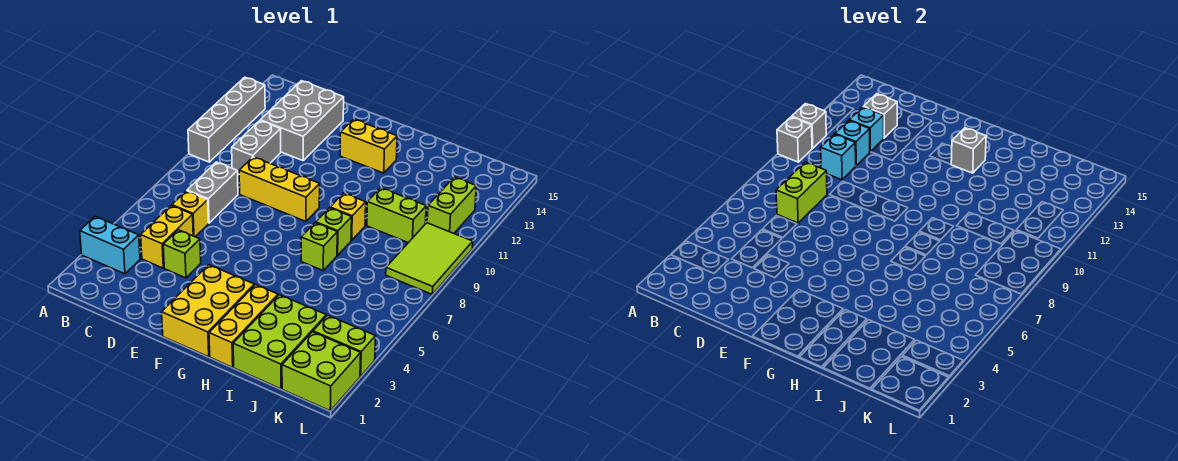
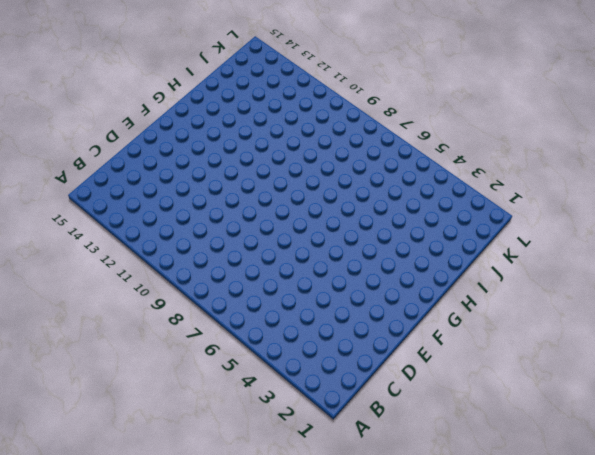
none -> cyan 1x2 brick [80,216,140,274]
none -> grey 1x4 brick [188,77,265,162]
none -> yellow 1x2 brick [141,205,193,268]

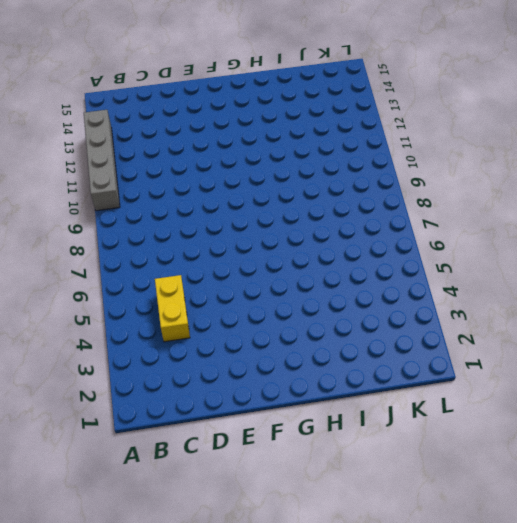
none -> cyan 1x2 brick [80,216,140,274]
none -> yellow 1x1 brick [172,191,208,237]
none -> grey 1x2 brick [187,162,238,223]

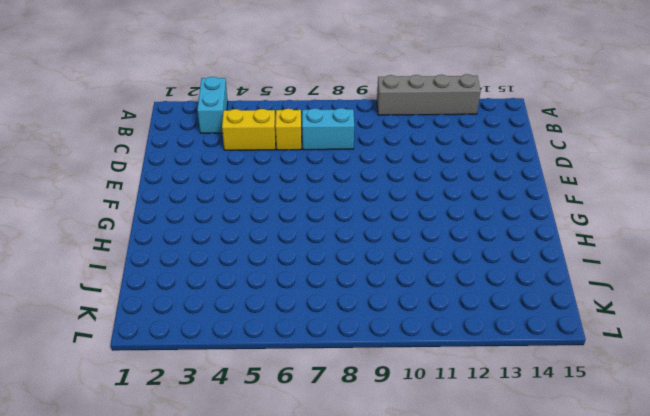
cyan 1x2 brick [302,108,354,150] -> grey 1x2 brick [187,162,238,223]
none -> grey 1x2 brick [232,121,281,174]
none -> grey 2x3 brick [260,81,344,161]
none -> lime 1x1 brick [163,230,201,278]

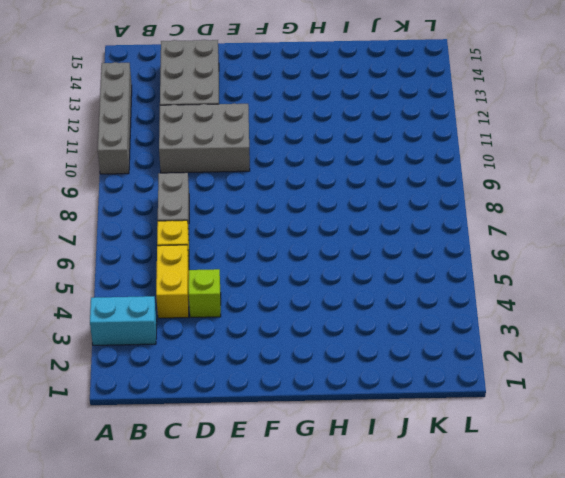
grey 2x3 brick [159,103,250,173] -> grey 1x2 brick [232,121,281,174]
none -> yellow 1x3 brick [239,157,320,222]
none -> yellow 2x3 brick [162,265,254,357]
none -> yellow 1x2 brick [340,119,397,173]

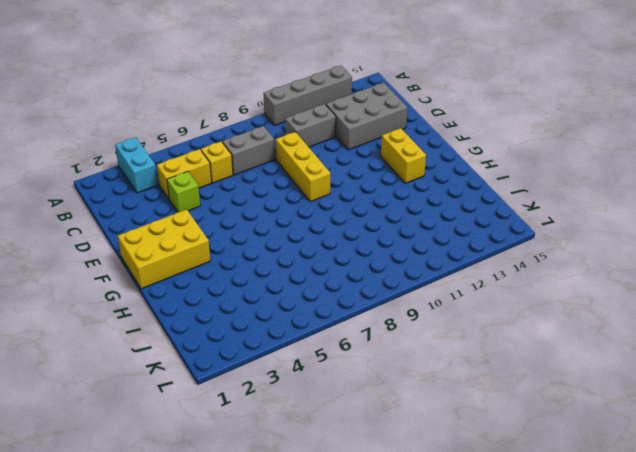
none -> yellow 1x3 brick [209,285,278,367]
none -> lime 1x1 brick [301,223,337,270]
none -> lime 1x1 brick [316,208,352,255]

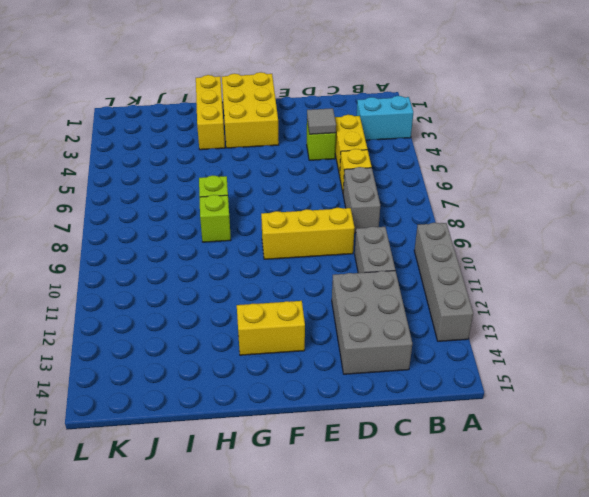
grey 1x1 tile [307,108,336,134] -> none
none -> yellow 1x1 brick [330,193,366,240]
none -> lime 2x3 brick [233,295,326,389]
none -> lime 1x2 brick [367,188,426,243]

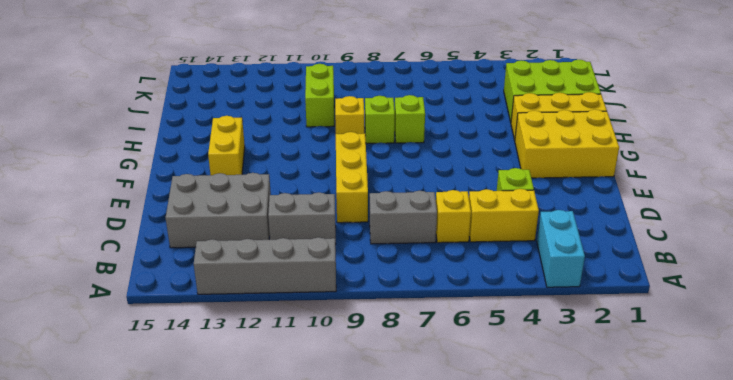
none -> lime 2x2 brick [282,332,361,411]
none -> lime 1x2 brick [313,315,376,376]
none -> lime 2x3 tile [386,223,473,294]

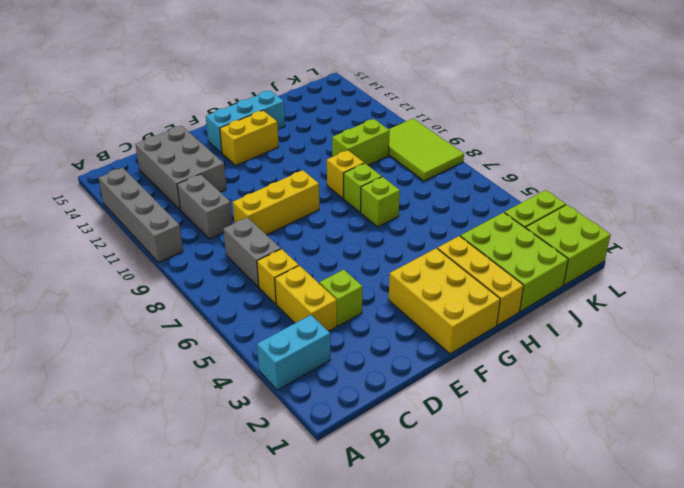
cyan 1x3 brick [206,91,285,153] -> none
none -> lime 1x2 brick [427,177,476,233]
none -> grey 1x1 brick [777,117,812,162]
none -> grey 1x1 brick [792,104,826,148]

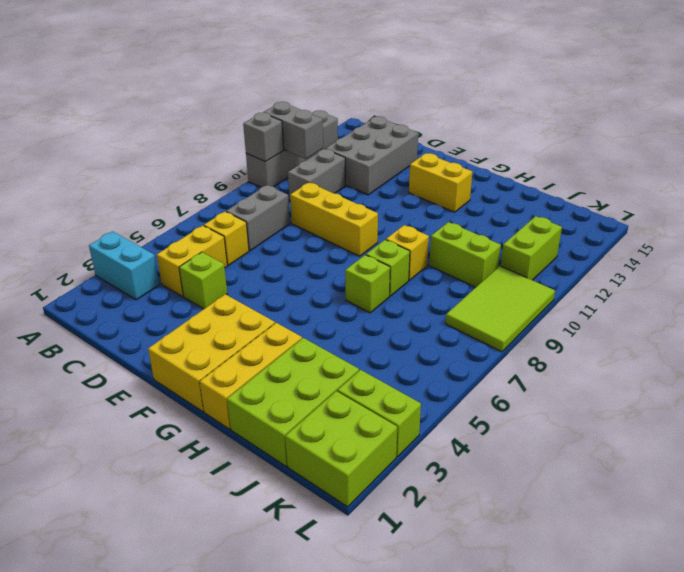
grey 1x2 brick [264,102,323,159] -> grey 1x1 brick [792,104,826,148]
none -> lime 1x2 brick [776,162,827,223]
none -> cyan 1x1 brick [821,134,856,180]
none -> cyan 1x1 brick [835,121,870,166]

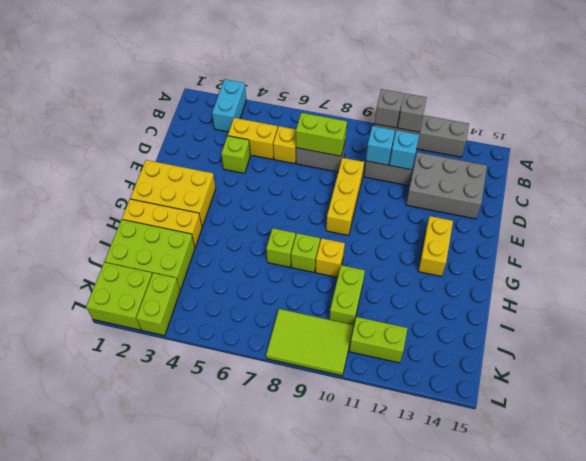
none -> cyan 1x1 brick [849,107,884,152]
none -> grey 1x1 brick [863,94,897,138]
none -> grey 1x1 brick [951,128,986,173]

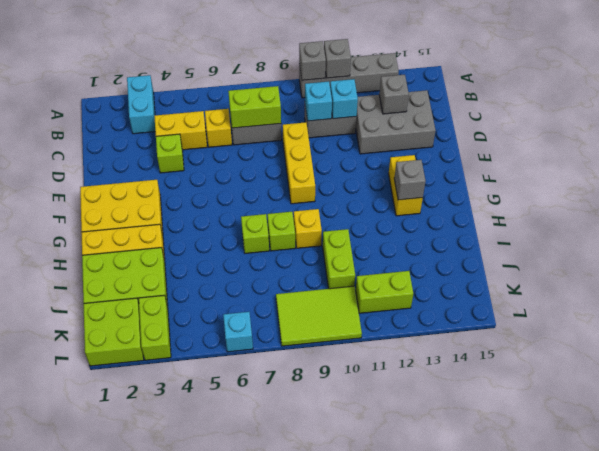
cyan 1x1 brick [223,312,253,352] -> cyan 1x1 brick moved to [849,107,884,152]

